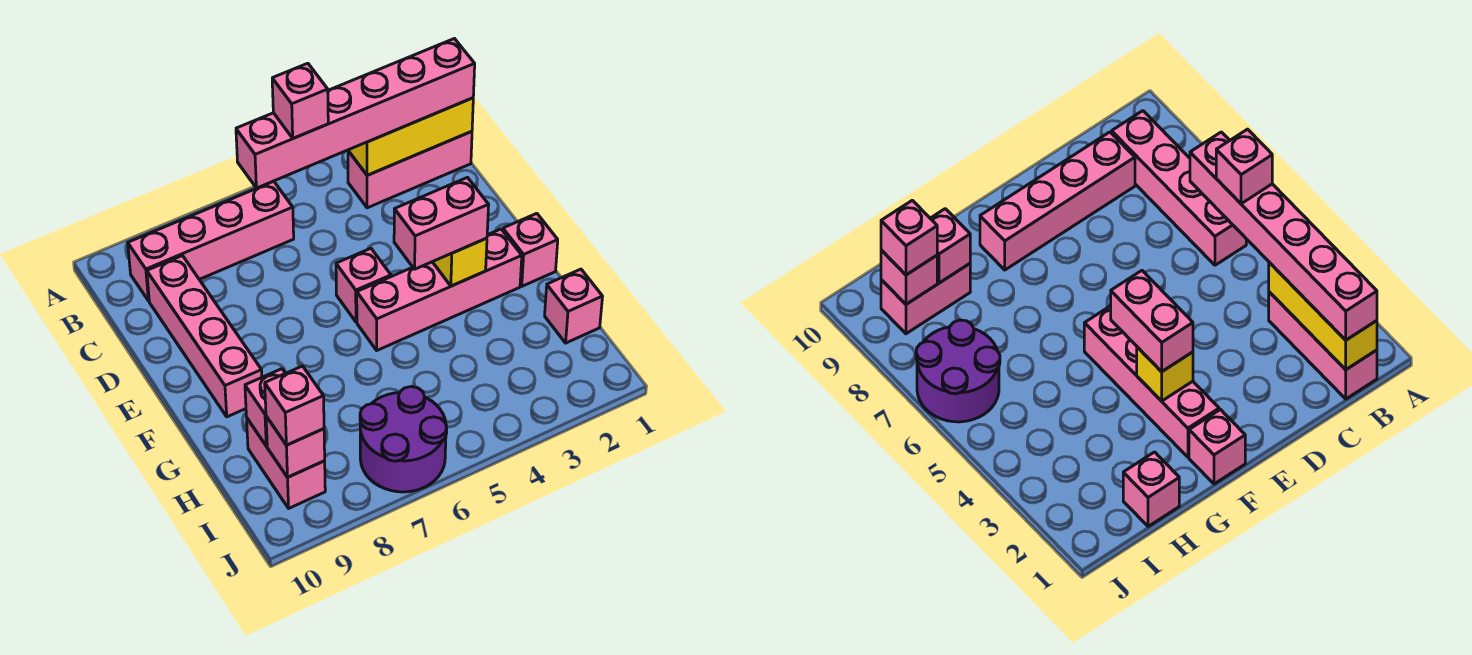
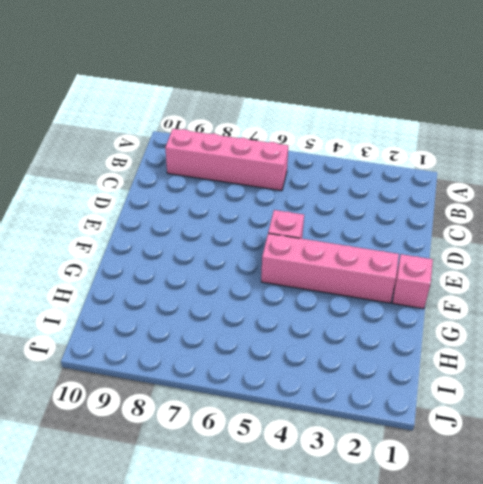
none -> pink 1x3 brick [348,131,472,208]
none -> pink 1x4 brick [147,256,262,417]
none -> pink 1x1 brick [545,269,603,343]

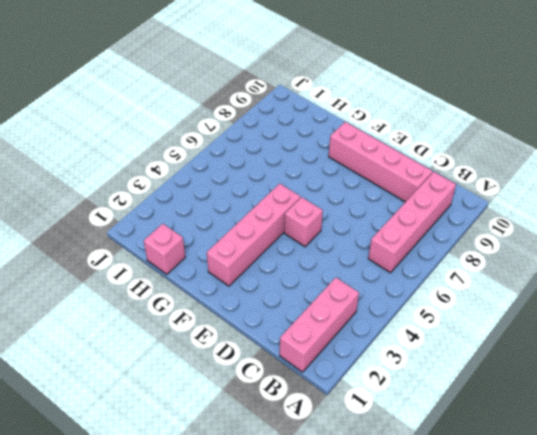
none -> pink 1x1 brick [503,213,558,286]
none -> pink 1x2 brick [247,419,325,508]
none -> purple 2x2 round brick [360,387,447,492]

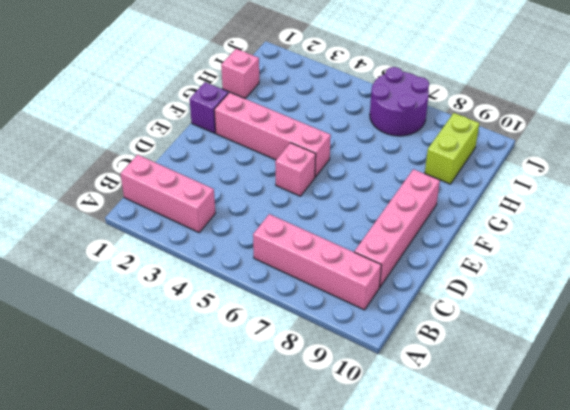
purple 1x1 brick [190,82,228,133] -> pink 1x1 brick [503,213,558,286]
lime 1x2 brick [425,113,479,184] -> pink 1x2 brick [247,419,325,508]
none -> yellow 1x3 brick [348,98,473,175]
none -> yellow 1x1 brick [433,238,487,286]
none -> pink 1x1 brick [245,369,285,446]

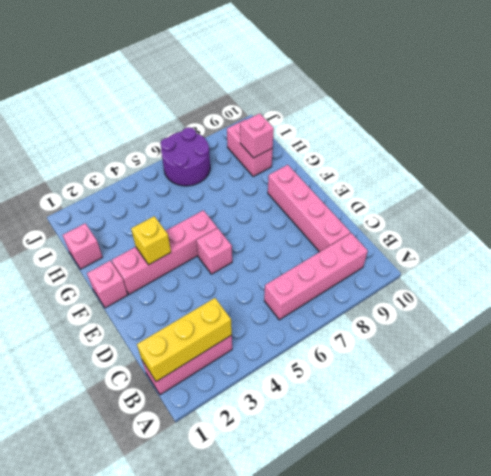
none -> pink 1x1 brick [266,416,325,477]
none -> pink 1x6 brick [236,39,475,188]
none -> pink 1x2 brick [394,178,489,269]

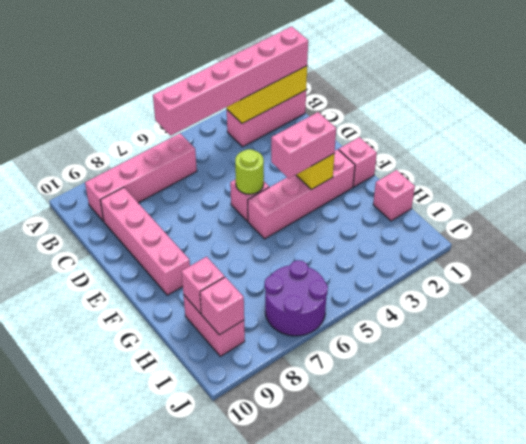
lime 1x1 round brick [235,149,264,194] -> none
none -> pink 1x1 brick [265,366,324,445]
none -> pink 1x1 brick [272,63,328,138]

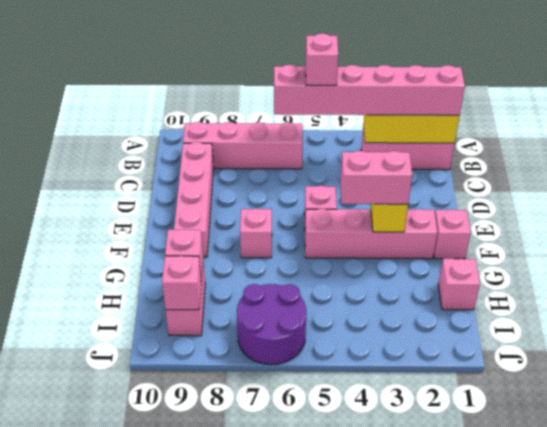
pink 1x1 brick [240,208,272,258] -> pink 1x1 brick moved to [265,366,324,445]

